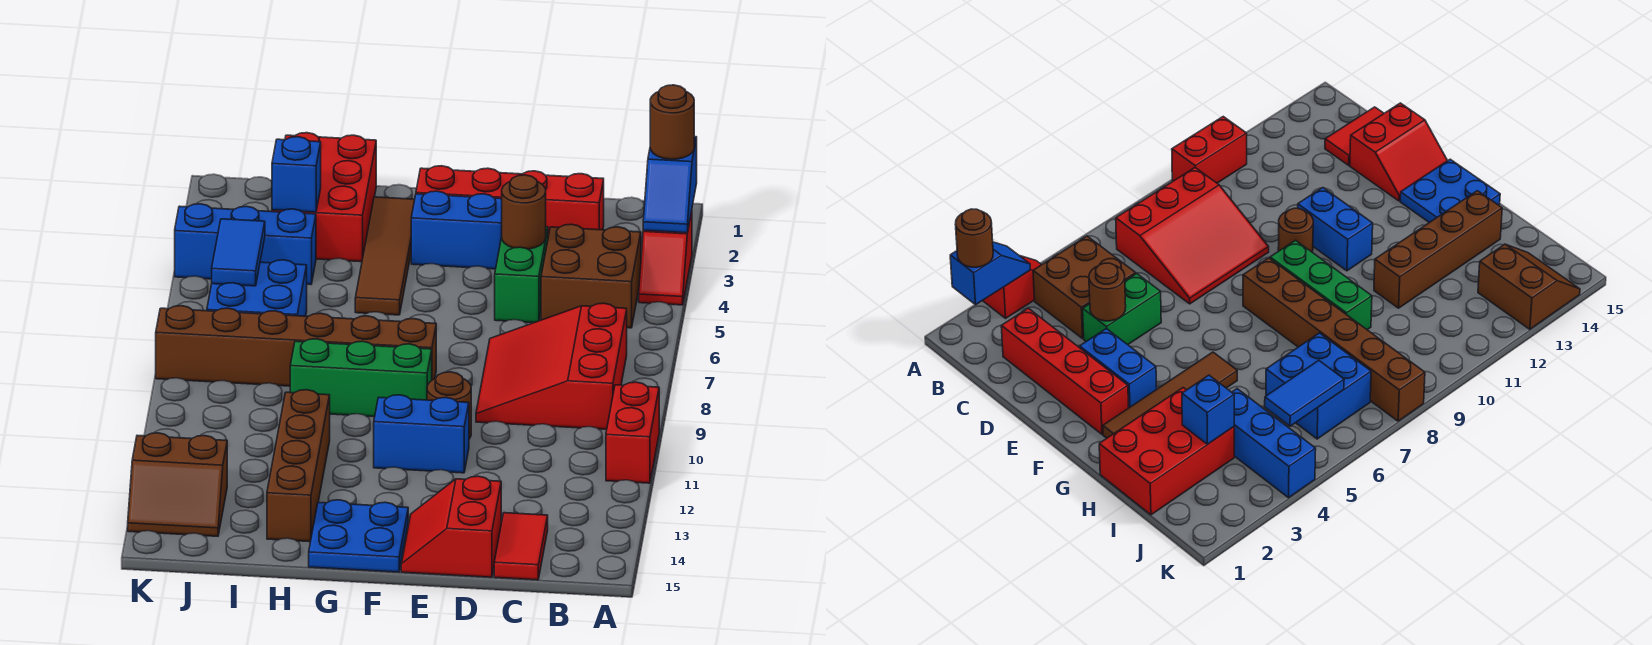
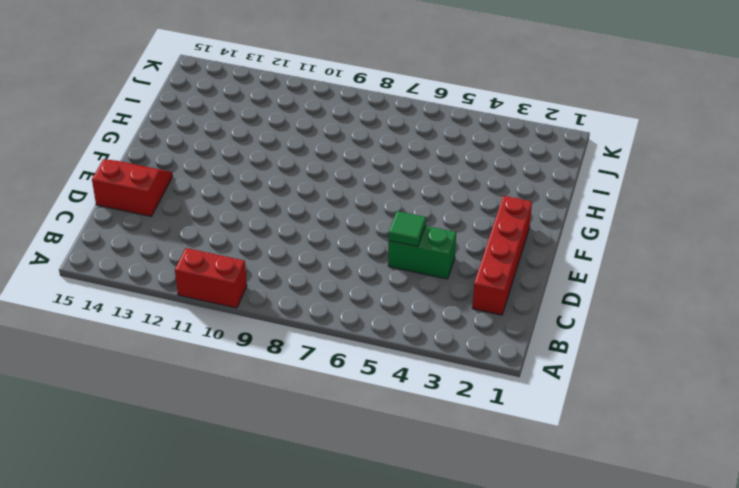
green 1x1 tile [389,211,426,247] -> none
none -> red 1x2 slope [639,211,692,305]
none -> brown 2x2 brick [541,224,641,328]
none -> red 3x3 slope [476,303,627,429]

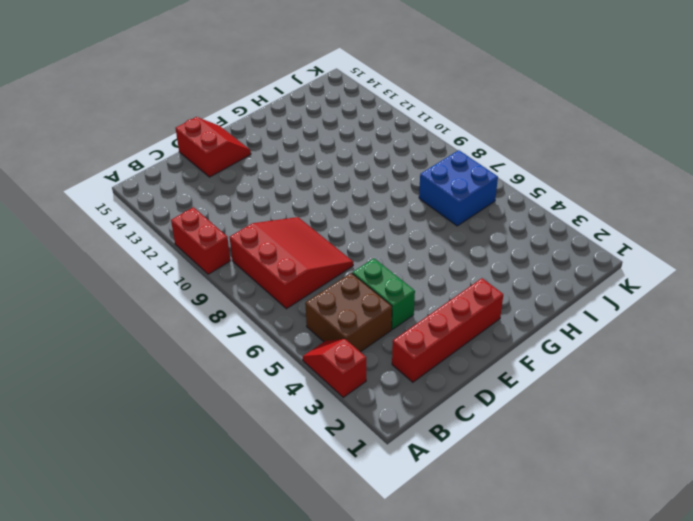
none -> red 1x2 tile [494,513,548,580]
none -> blue 1x2 brick [411,191,502,269]
none -> brown 1x1 round brick [427,372,471,439]

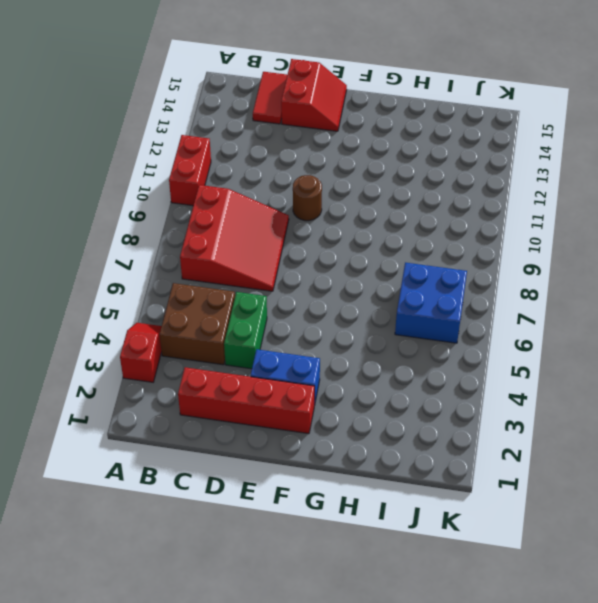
none -> blue 1x2 brick [374,395,469,473]
none -> brown 1x6 brick [156,306,436,386]
none -> green 1x3 brick [290,339,432,417]

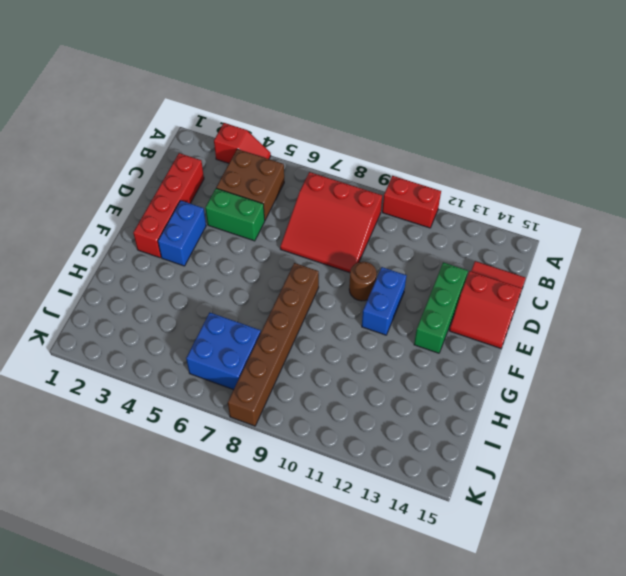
green 1x3 brick [414,262,468,353] -> green 1x3 brick moved to [290,339,432,417]
none -> blue 2x2 plate [309,500,408,572]
none -> brown 1x4 tile [355,197,415,315]
none -> red 2x3 brick [272,133,376,262]

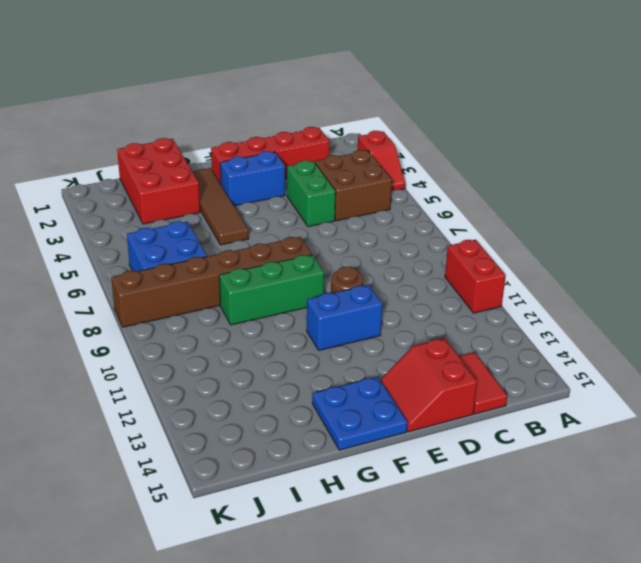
none -> red 3x3 slope [476,303,627,429]
none -> brown 1x4 brick [267,390,330,542]
none -> blue 1x3 brick [175,204,316,285]

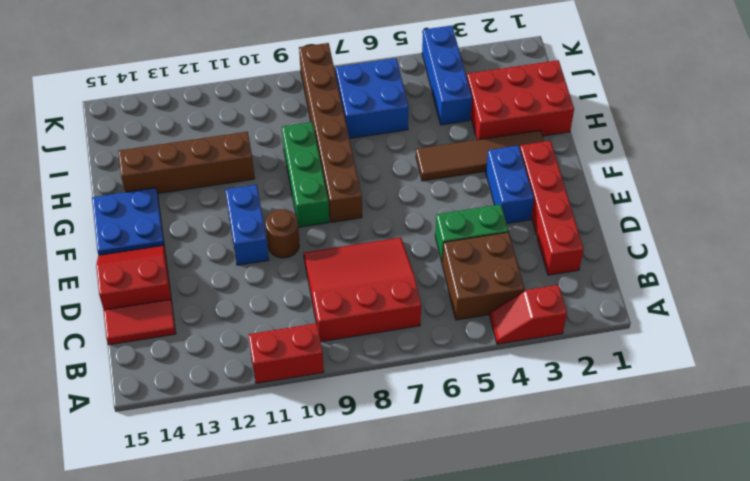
none -> brown 2x2 slope [128,433,227,536]
none -> blue 1x2 slope [643,137,697,233]
none -> brown 1x1 round brick [502,175,546,249]

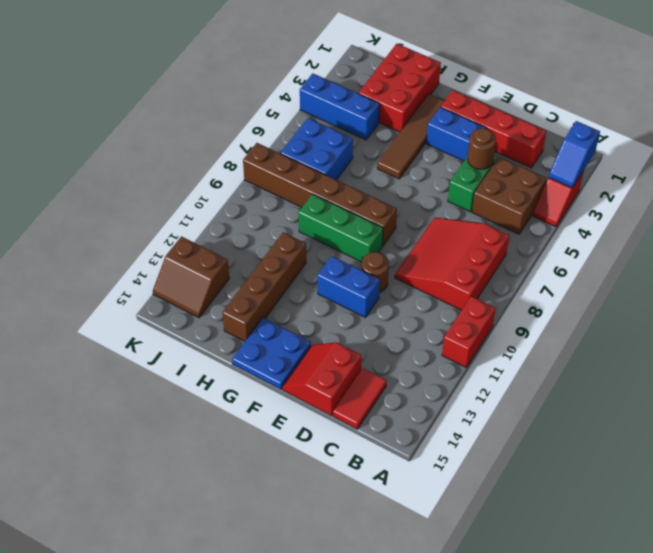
none -> blue 1x1 brick [272,137,321,212]
none -> blue 1x2 tile [212,219,265,286]
none -> brown 1x1 round brick [650,85,694,159]

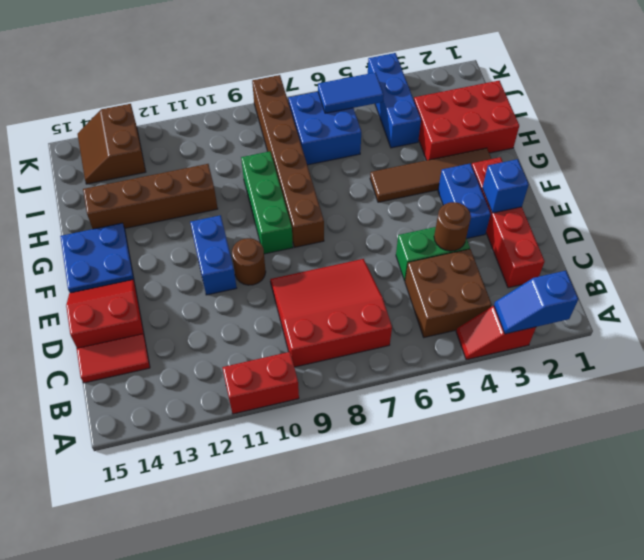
blue 1x1 brick [482,159,529,213] -> blue 1x1 brick moved to [272,137,321,212]
none -> brown 1x1 round brick [650,85,694,159]

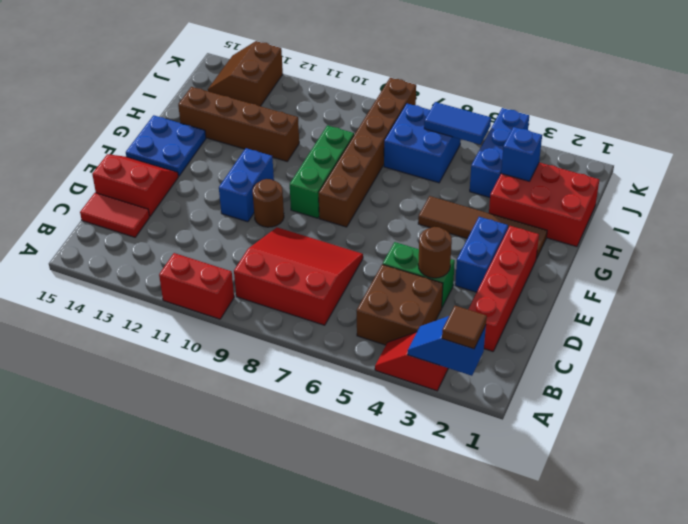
brown 1x1 tile [442,306,487,349] -> brown 1x1 round brick [650,85,694,159]

